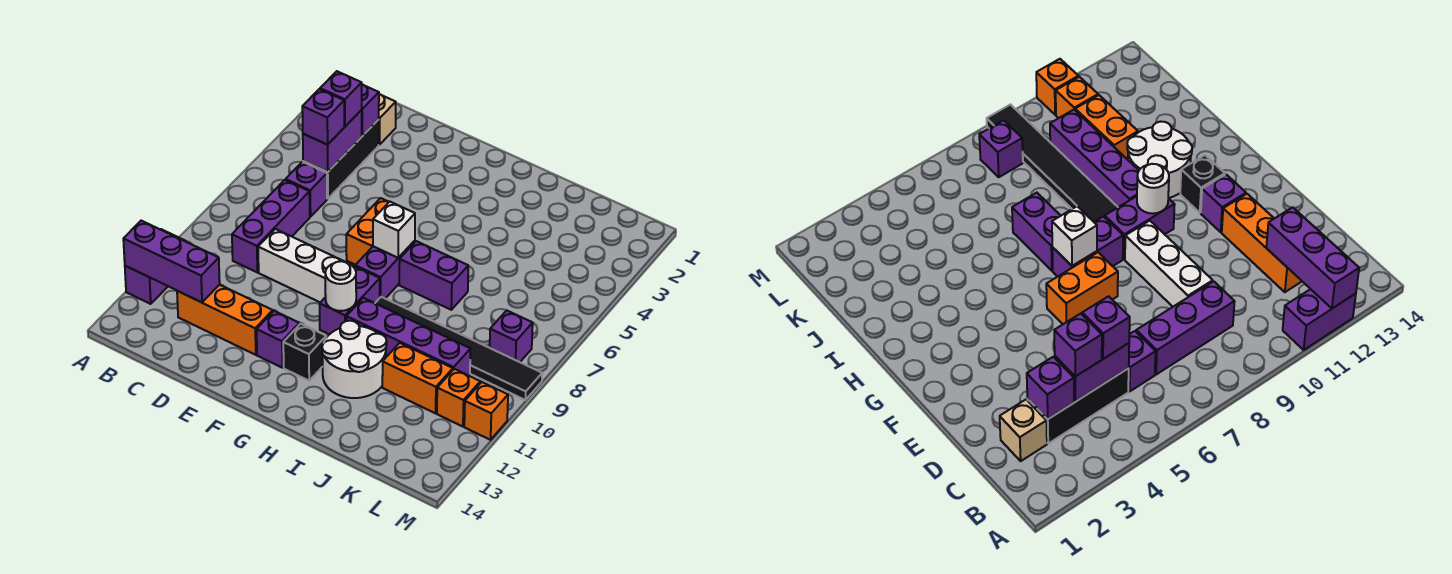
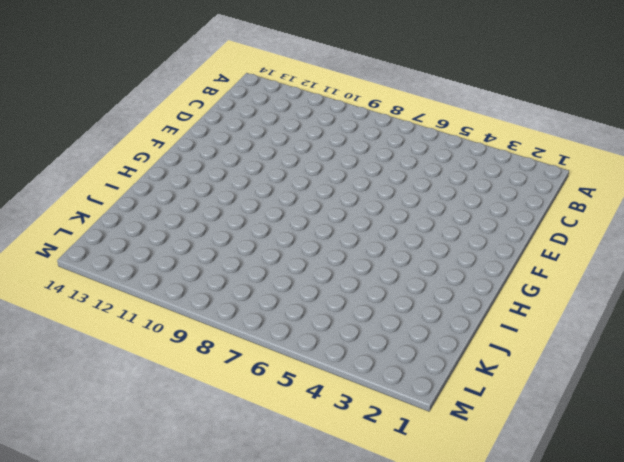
none -> purple 1x2 brick [125,229,185,304]
none -> tan 1x1 brick [378,94,396,145]
none -> black 1x3 brick [303,120,379,199]

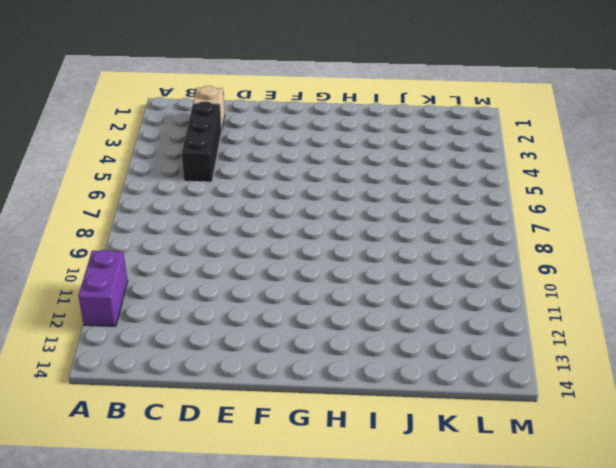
none -> purple 1x1 brick [286,162,327,217]
none -> purple 1x3 brick [232,180,310,272]
none -> orange 1x3 brick [177,285,273,355]

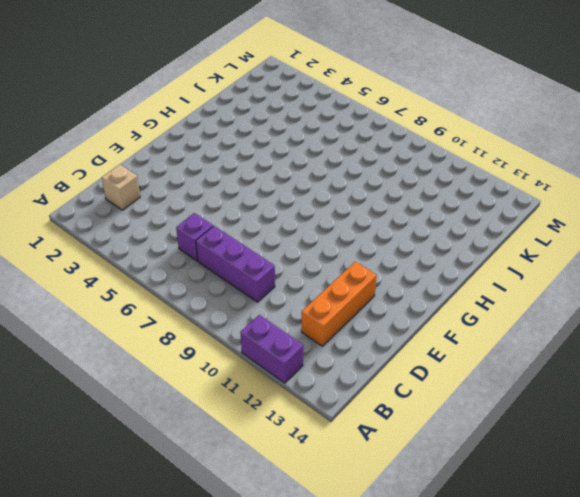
none -> black 1x3 brick [303,120,379,199]
none -> white 1x3 brick [258,229,353,302]
none -> orange 1x2 brick [346,198,389,265]

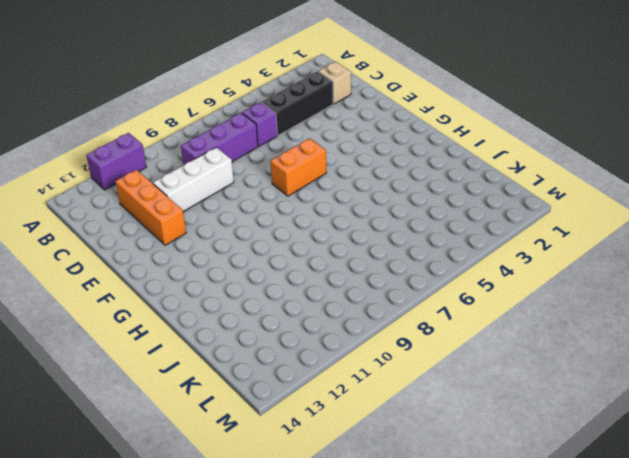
white 1x3 brick [153,147,234,212] -> white 1x3 brick turned to [258,229,353,302]
none -> purple 1x1 brick [257,311,299,368]
none -> purple 1x2 brick [355,241,415,298]
none -> purple 1x2 brick [320,266,380,334]

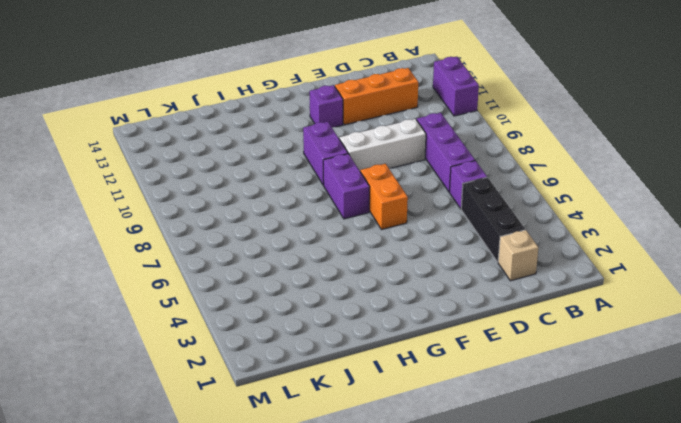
none -> black 1x1 brick [283,324,326,381]
none -> purple 1x2 brick [399,241,468,310]
none -> black 1x6 tile [376,297,542,400]

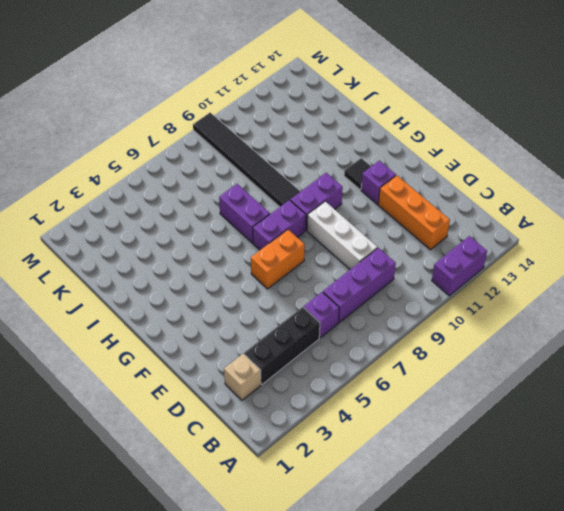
black 1x1 tile [344,158,371,190] -> black 1x1 brick [283,324,326,381]
none -> purple 1x4 brick [346,298,470,376]
none -> white 2x2 round brick [322,321,387,398]
none -> orange 1x2 brick [382,343,453,413]

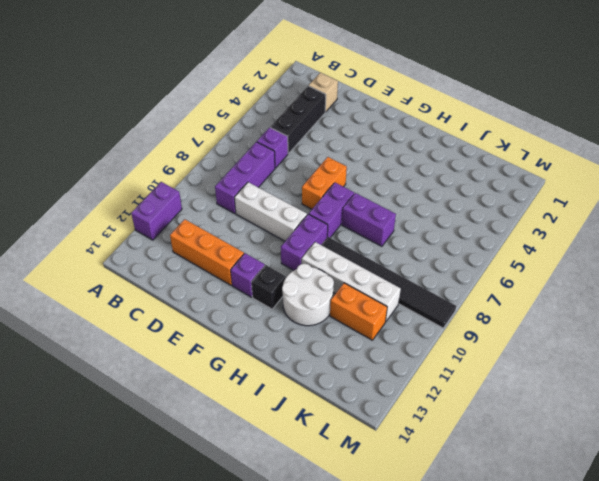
white 1x4 brick [302,242,401,322] -> purple 1x4 brick [346,298,470,376]
none -> purple 1x1 brick [490,310,533,362]
none -> orange 1x1 brick [437,369,480,427]
none -> orange 1x1 brick [464,382,508,440]

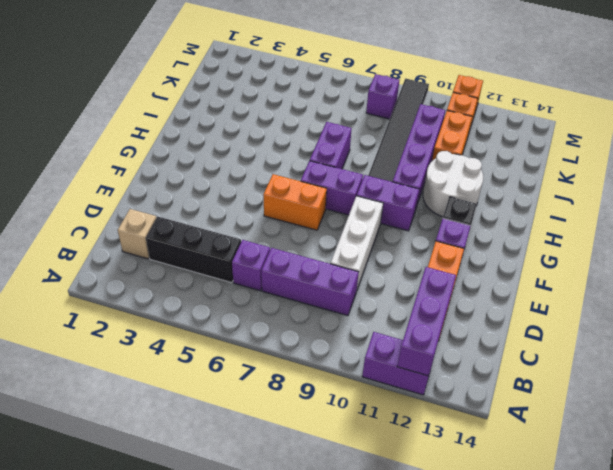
none -> purple 1x1 brick [362,85,379,136]
none -> purple 1x2 brick [303,110,362,172]
none -> white 1x1 brick [373,202,415,258]

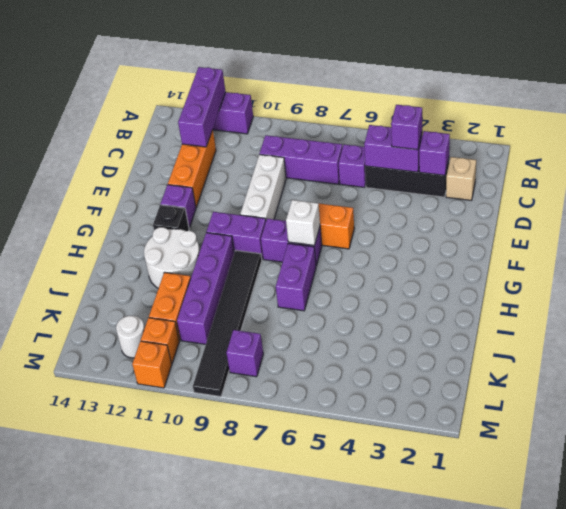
white 1x1 round brick [116,316,145,358] -> white 1x1 round brick moved to [325,261,356,311]
none -> purple 1x1 brick [302,89,344,145]

